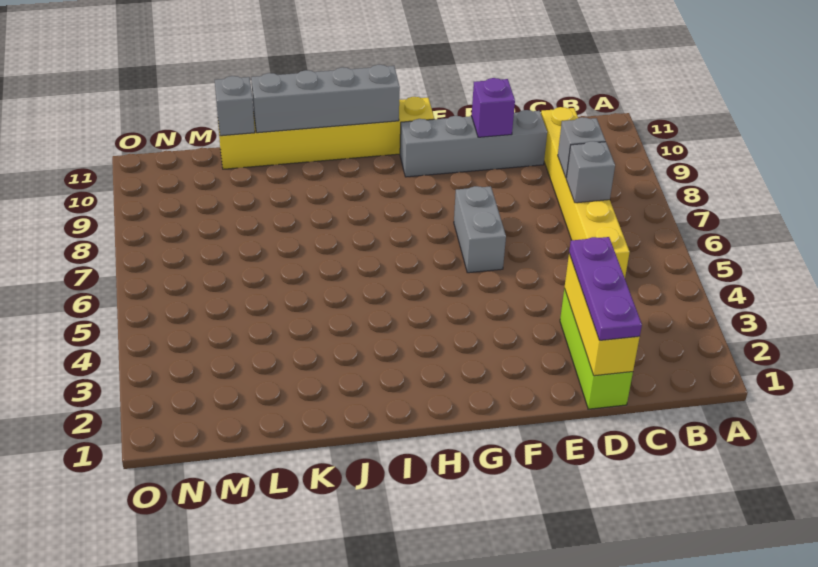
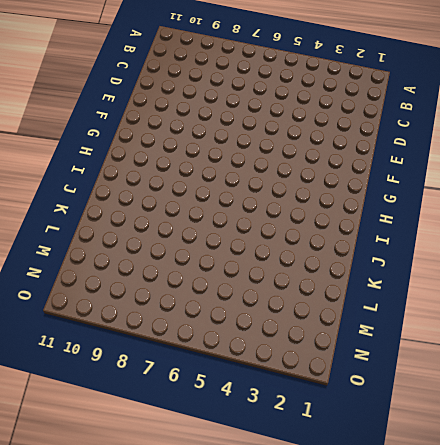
none -> yellow 1x6 brick [541,107,630,278]
none -> lime 1x3 brick [560,289,633,409]
none -> grey 1x4 brick [400,110,547,177]

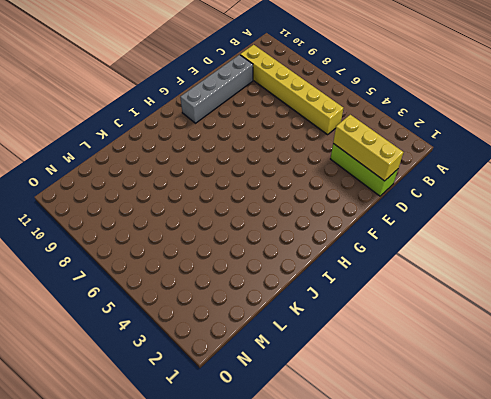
none -> grey 1x2 brick [454,186,506,273]
none -> yellow 1x6 brick [218,97,434,169]
none -> grey 1x1 brick [566,141,615,203]

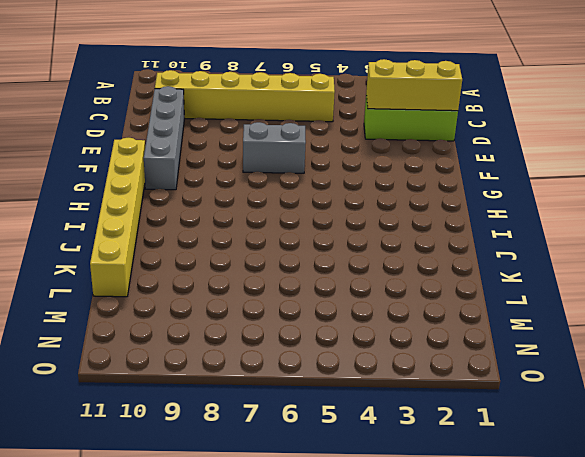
none -> grey 1x1 brick [566,141,615,203]
none -> grey 1x1 brick [558,117,605,178]
none -> purple 1x1 brick [472,78,515,137]

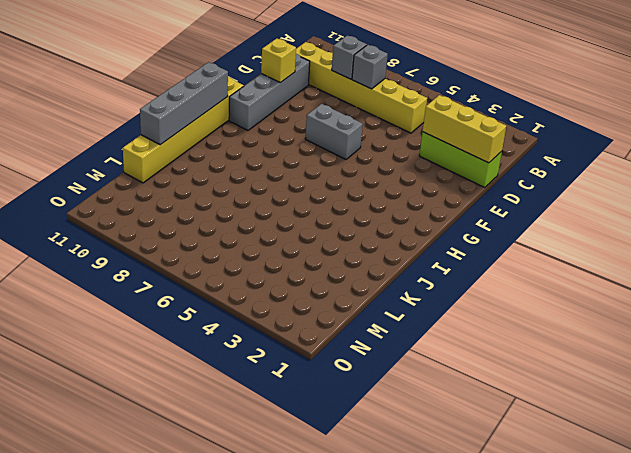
yellow 1x1 brick [261,38,296,83] -> purple 1x1 brick [472,78,515,137]
none -> grey 1x1 brick [215,76,255,136]
none -> purple 1x3 plate [569,237,642,340]

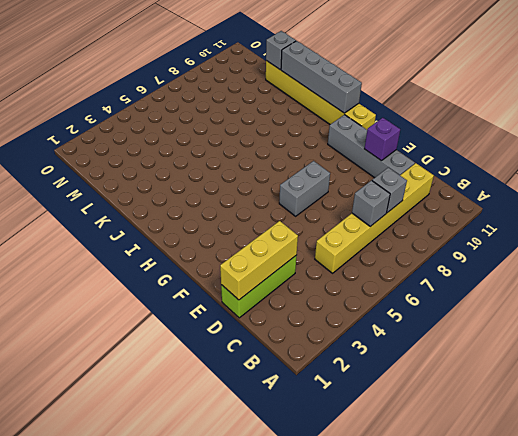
none -> purple 1x3 plate [569,237,642,340]

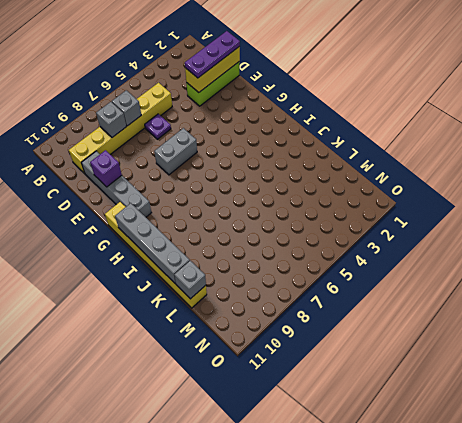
purple 1x1 plate [145,114,171,139] -> none

